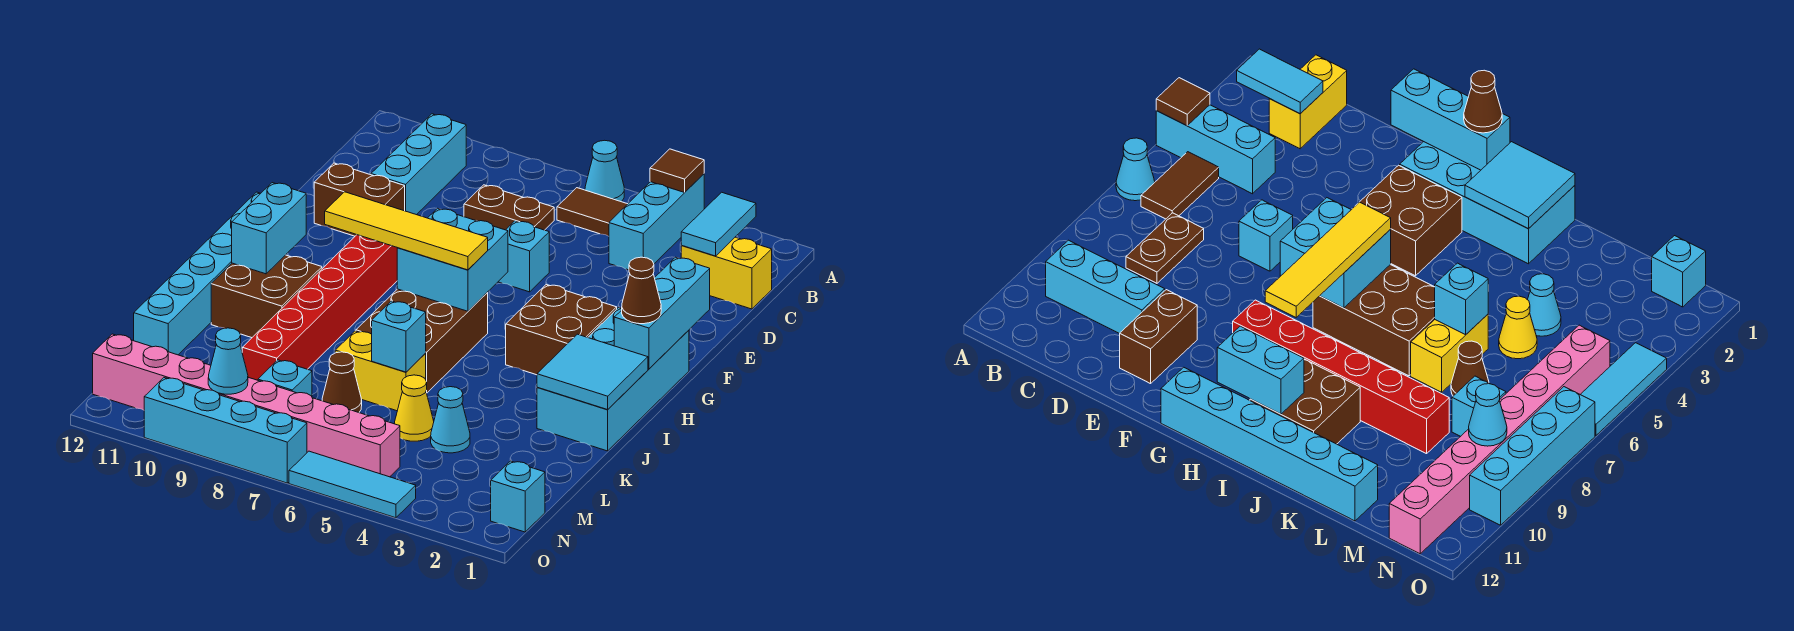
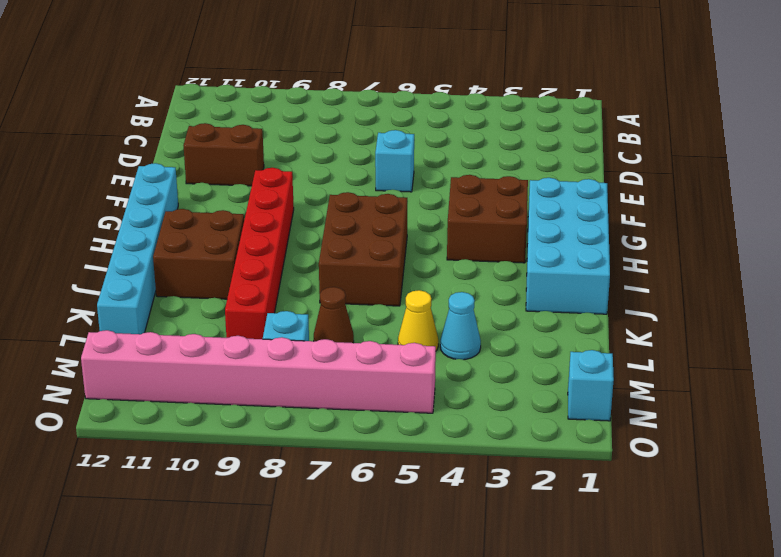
none -> cyan 1x3 brick [609,174,704,270]
none -> cyan 1x1 cone [585,140,624,202]
none -> brown 1x2 tile [557,188,627,236]
none -> cyan 1x3 brick [371,114,466,215]

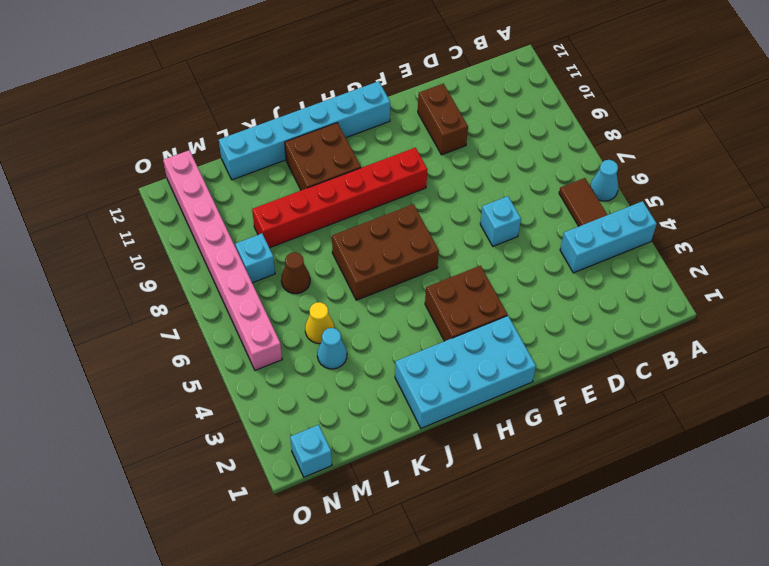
none -> cyan 1x3 brick [371,114,466,215]
none -> yellow 1x2 brick [681,237,772,309]
none -> brown 1x2 plate [464,185,554,230]
none -> yellow 1x2 brick [335,331,426,411]

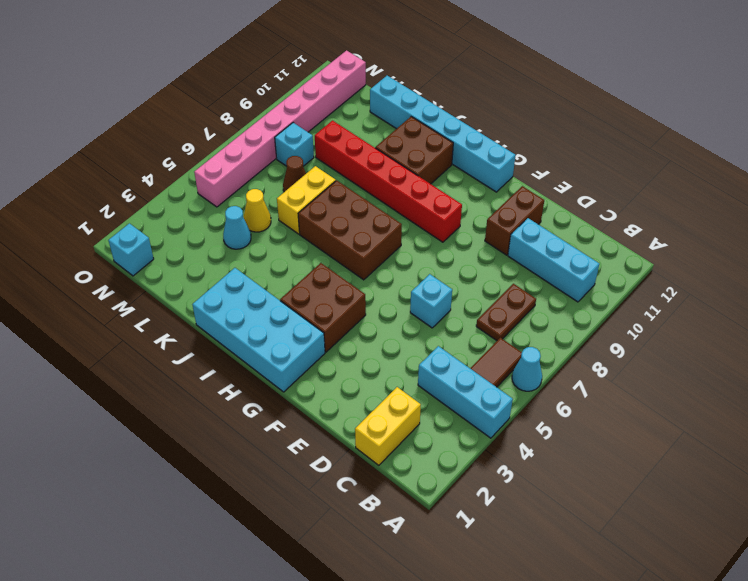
none -> cyan 1x3 tile [289,451,416,518]
none -> cyan 1x4 brick [144,378,307,483]
none -> brown 1x1 tile [650,149,704,192]
none -> cyan 1x2 tile [681,192,756,256]

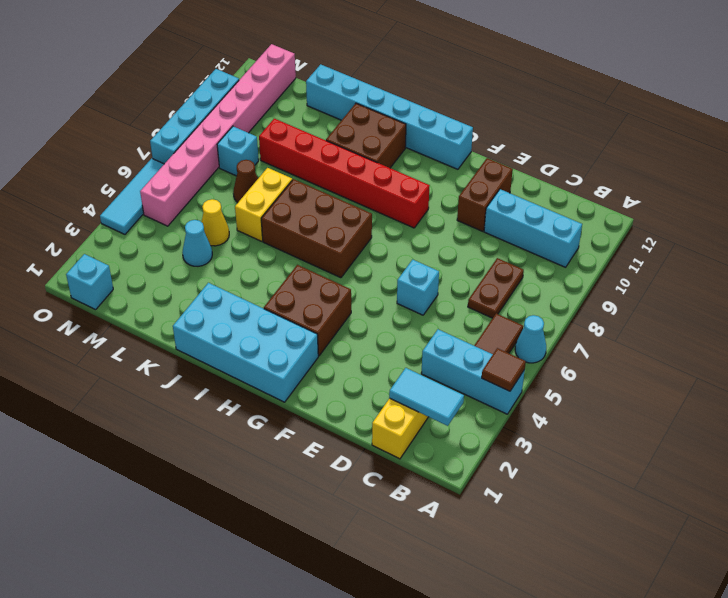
none -> cyan 1x3 brick [614,257,710,369]
none -> cyan 2x2 brick [397,208,508,311]
none -> cyan 1x2 brick [232,183,306,274]
none -> cyan 2x2 tile [537,334,648,410]

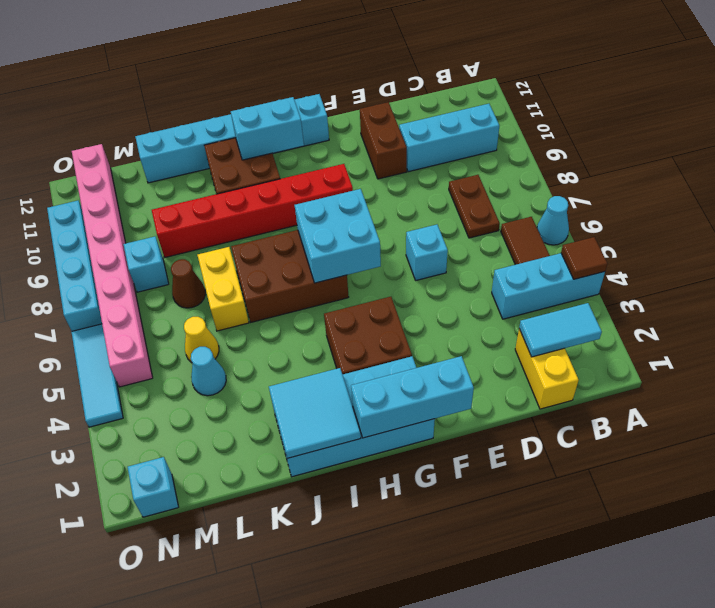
none -> cyan 1x1 brick [372,301,426,372]
none -> cyan 1x1 cone [208,328,248,394]
none -> brown 1x1 cone [622,257,661,324]
none -> yellow 1x4 tile [325,192,488,270]

